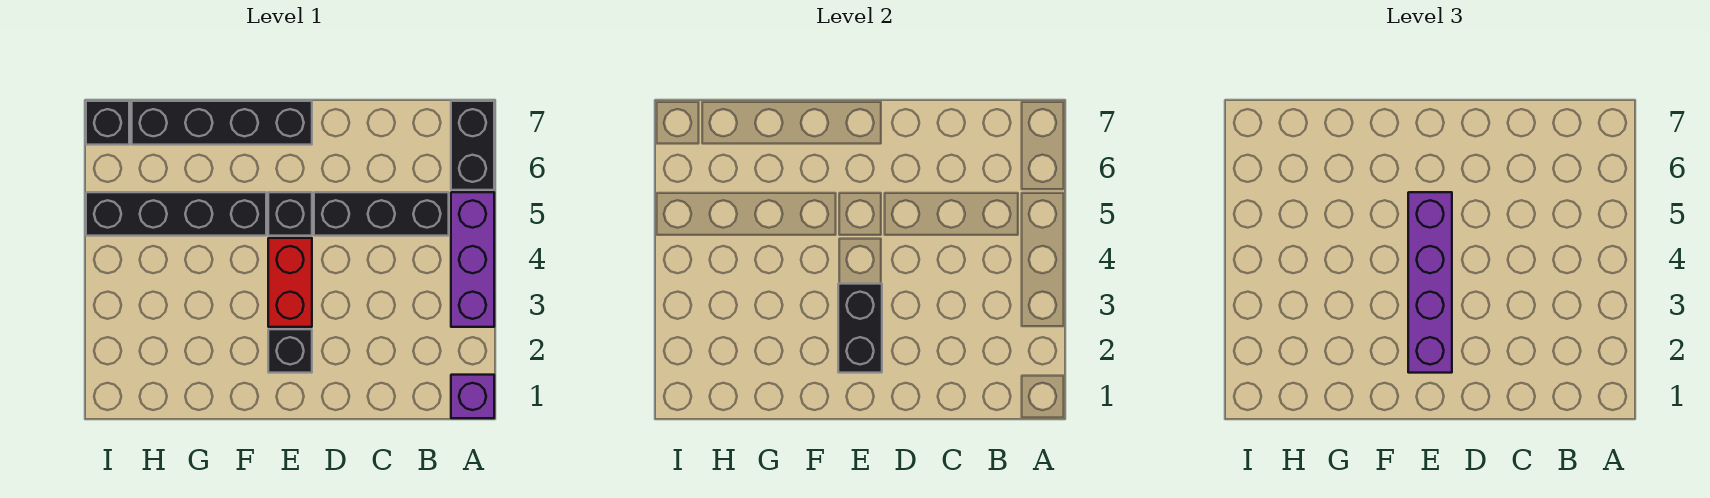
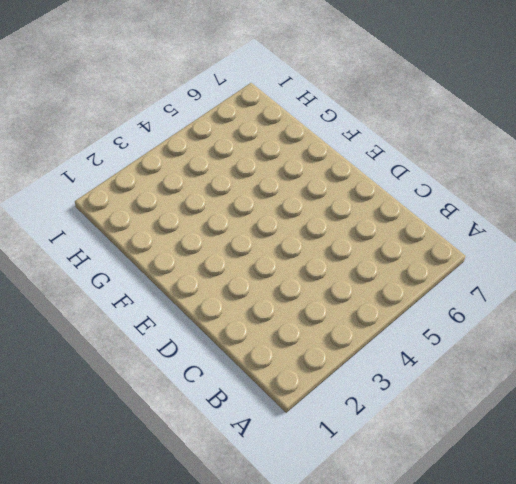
none -> purple 1x1 brick [451,375,494,418]
none -> purple 1x3 brick [451,192,494,327]
none -> black 1x2 brick [451,101,494,190]

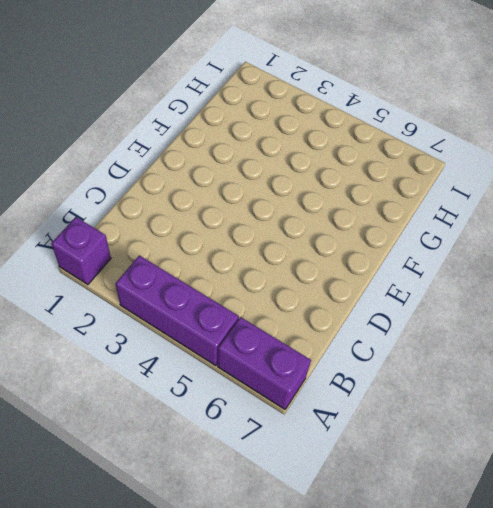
purple 1x2 brick [218,317,311,409] -> black 1x2 brick [451,101,494,190]
none -> black 1x3 brick [314,192,449,236]
none -> black 1x1 brick [268,329,312,373]
none -> red 1x2 brick [268,238,312,327]

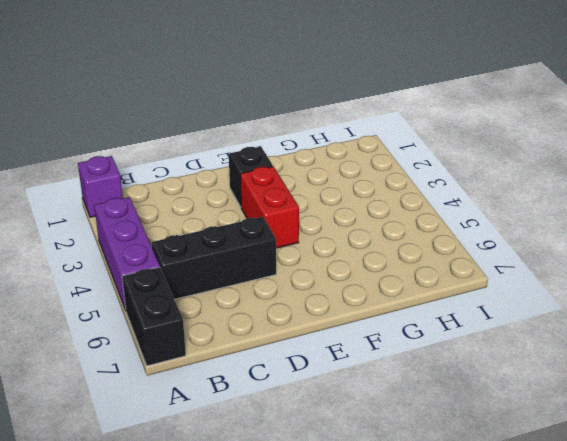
none -> black 1x1 brick [268,192,312,236]
none -> black 1x4 brick [132,101,312,145]
none -> black 1x4 brick [86,192,266,236]

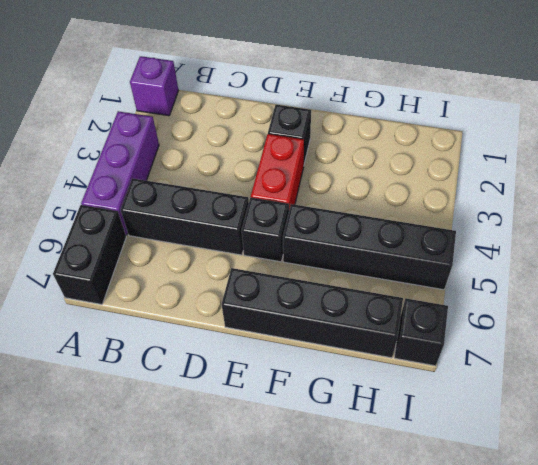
none -> black 1x2 brick [838,284,882,373]
none -> purple 1x4 brick [1408,192,1452,373]

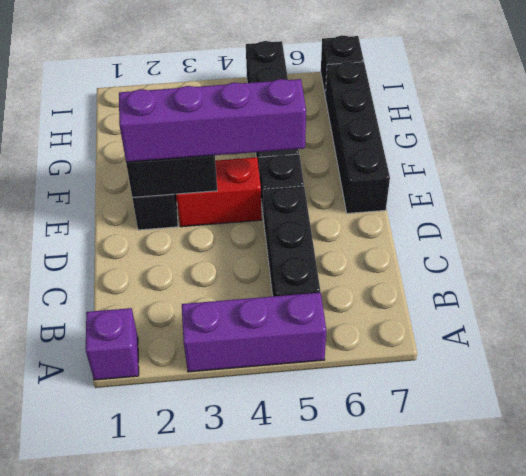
none -> black 1x2 brick [451,101,494,190]

